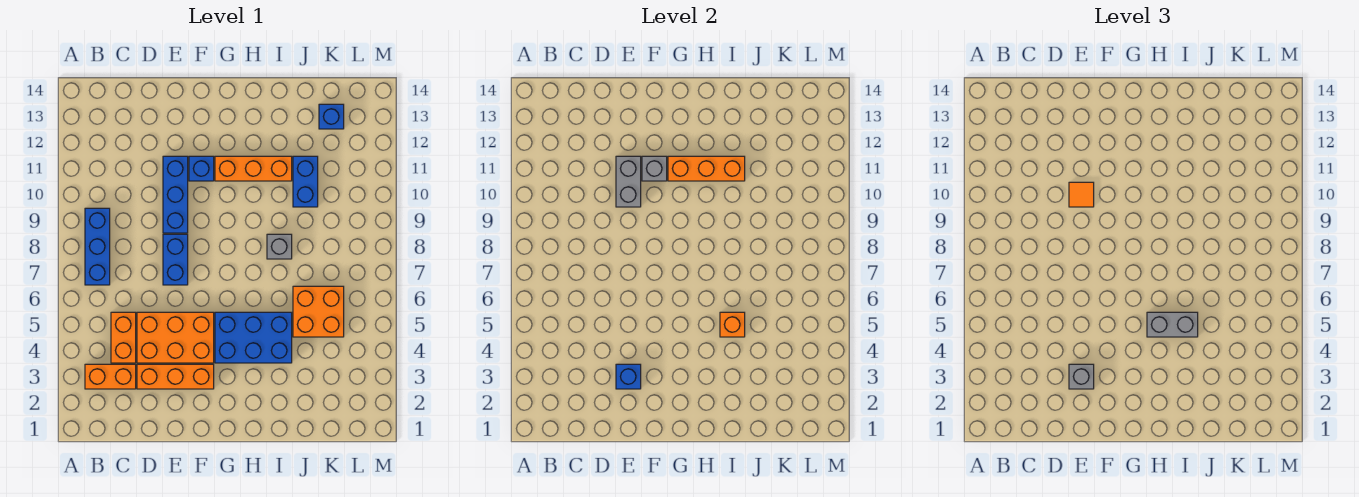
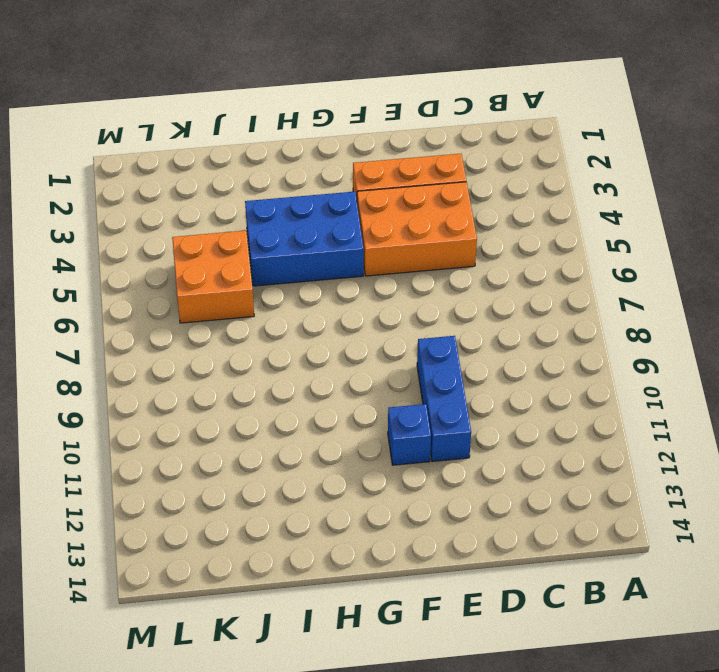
none -> orange 1x2 brick [85,364,136,389]
none -> blue 1x3 brick [85,208,110,285]
none -> orange 1x2 brick [111,312,136,363]

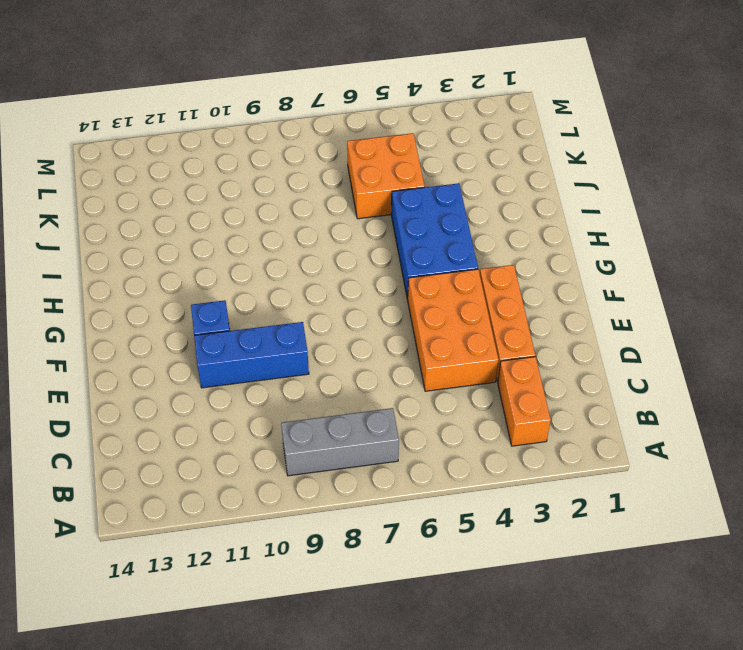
grey 1x3 brick [281,408,399,476] -> blue 1x3 brick [85,208,110,285]
none -> orange 1x2 brick [111,312,136,363]
none -> blue 1x2 brick [163,234,188,285]
none -> orange 1x3 brick [215,156,292,181]

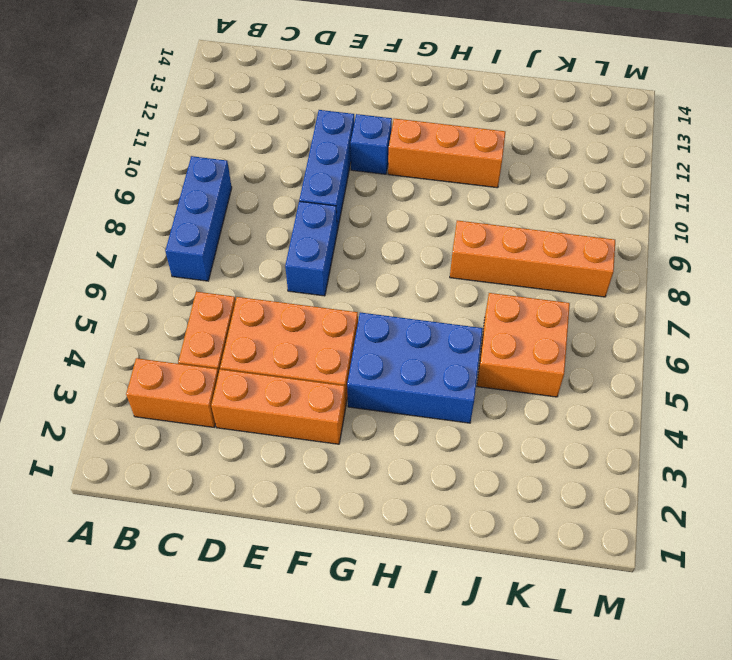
orange 1x4 brick [450,220,615,297] -> grey 1x1 brick [267,234,292,259]
none -> blue 1x2 brick [293,156,318,207]
none -> blue 1x1 brick [319,104,344,129]
none -> blue 1x1 brick [616,364,641,389]

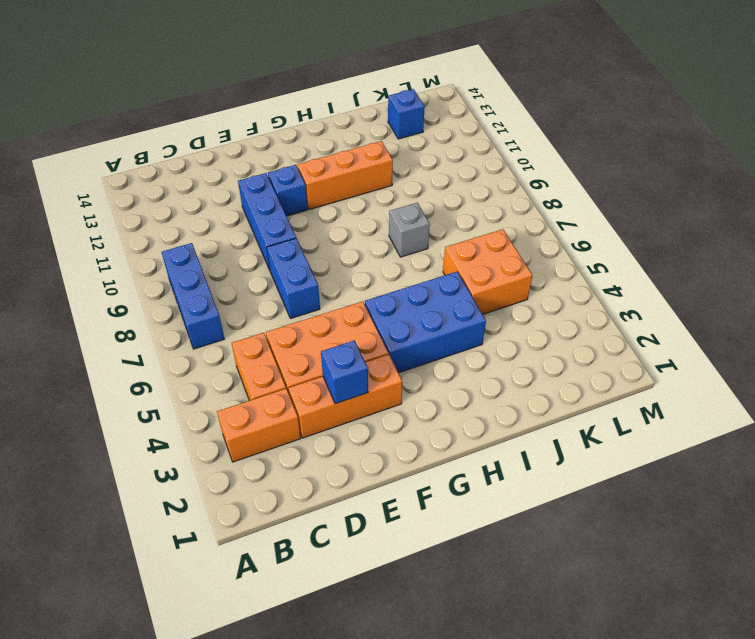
none -> blue 1x2 brick [293,156,318,207]
none -> grey 1x2 brick [616,156,641,207]
none -> grey 1x1 brick [642,156,667,181]

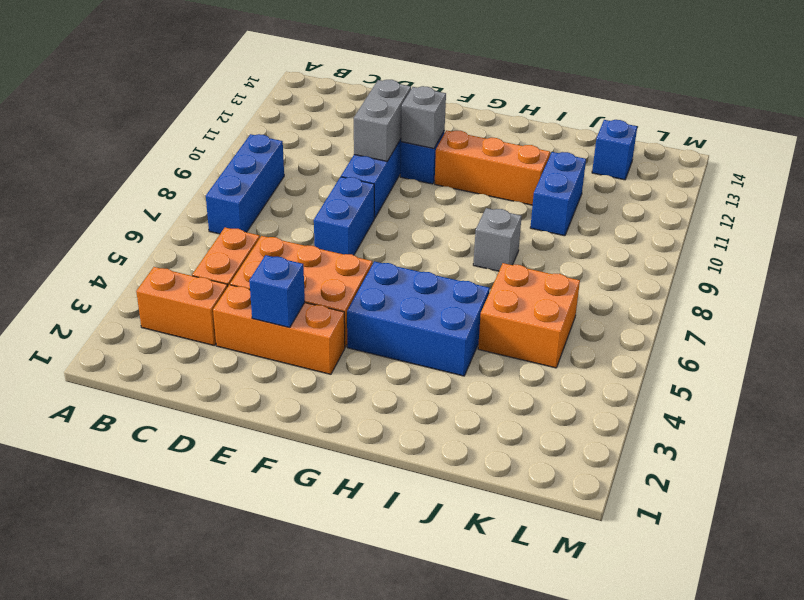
none -> orange 1x3 brick [668,156,745,181]
none -> orange 1x1 brick [720,312,745,337]
none -> grey 1x1 brick [1069,364,1094,389]

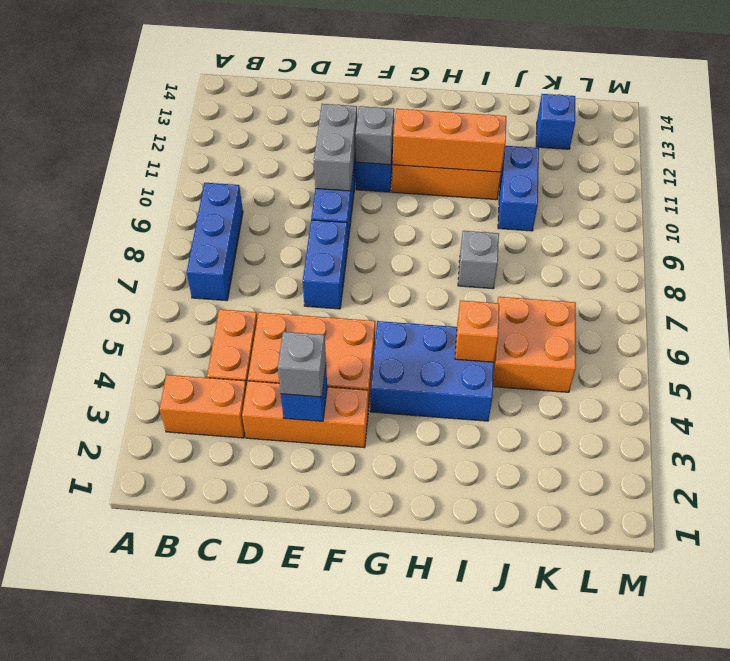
none -> orange 1x1 tile [1069,182,1094,207]
none -> grey 1x2 brick [1147,312,1198,337]

